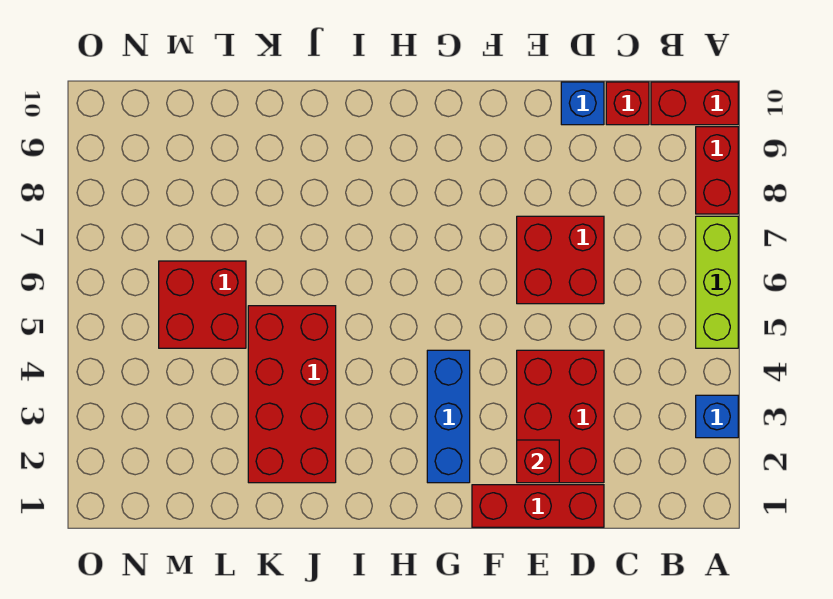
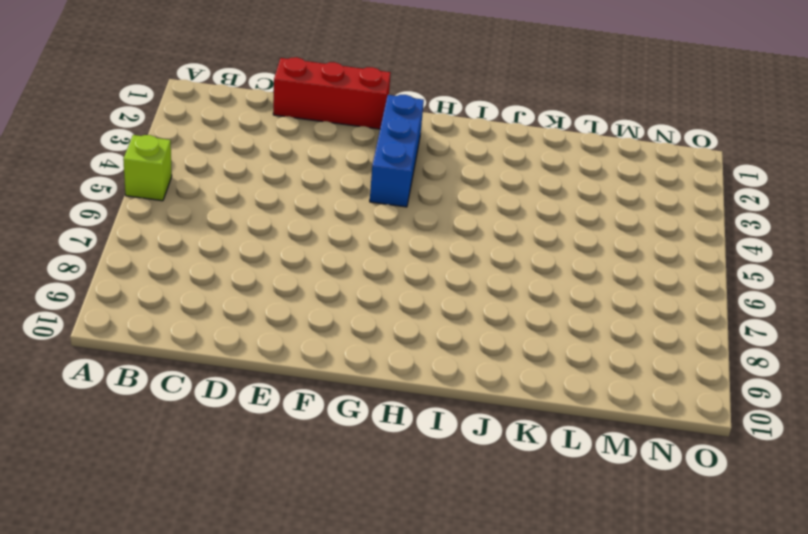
lime 1x1 brick [123,135,172,201] -> lime 1x3 brick [696,216,738,348]
none -> blue 1x1 brick [696,395,738,438]
none -> red 1x2 brick [696,127,738,214]
none -> red 1x2 brick [651,82,738,125]

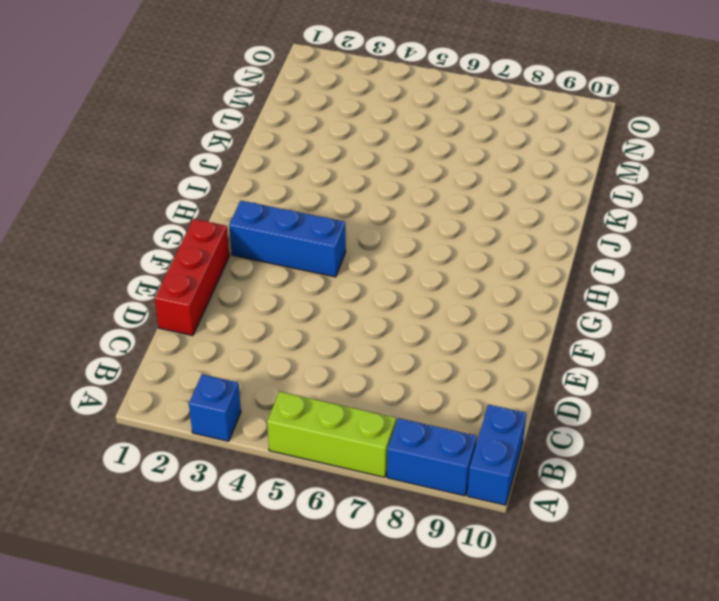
blue 1x2 brick [387,418,477,496] -> red 1x2 brick [696,127,738,214]
blue 1x2 brick [467,404,526,505] -> red 1x2 brick [651,82,738,125]
none -> red 1x1 brick [606,82,649,125]
none -> red 2x3 brick [517,350,604,483]
none -> red 2x2 brick [517,216,604,304]

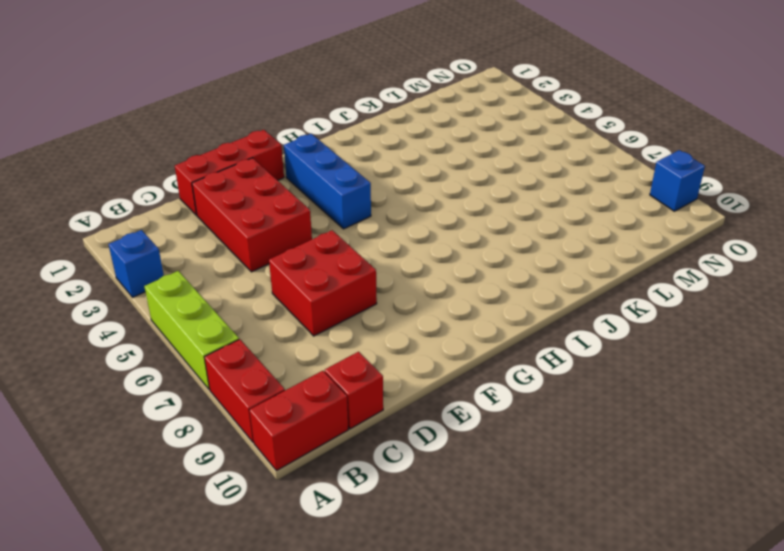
blue 1x1 brick [650,150,705,211] -> blue 1x1 brick moved to [561,82,604,125]
none -> red 2x4 brick [248,306,336,483]
none -> red 2x2 brick [159,261,246,348]
none -> red 1x1 brick [517,440,559,483]

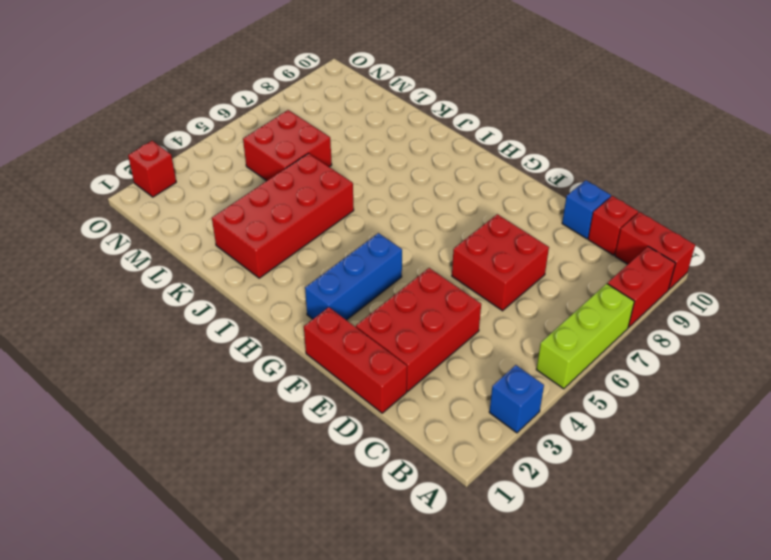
red 1x1 brick [128,141,176,197] -> red 1x1 brick moved to [517,440,559,483]

